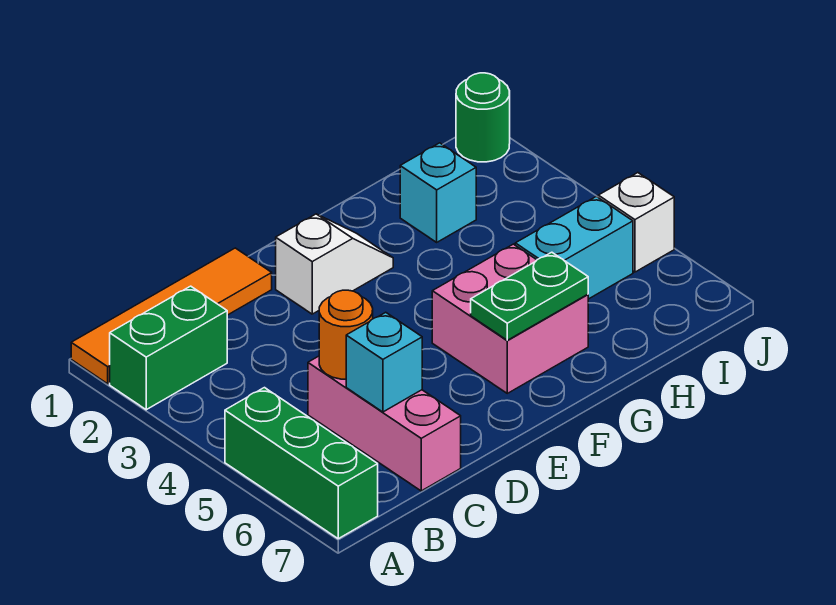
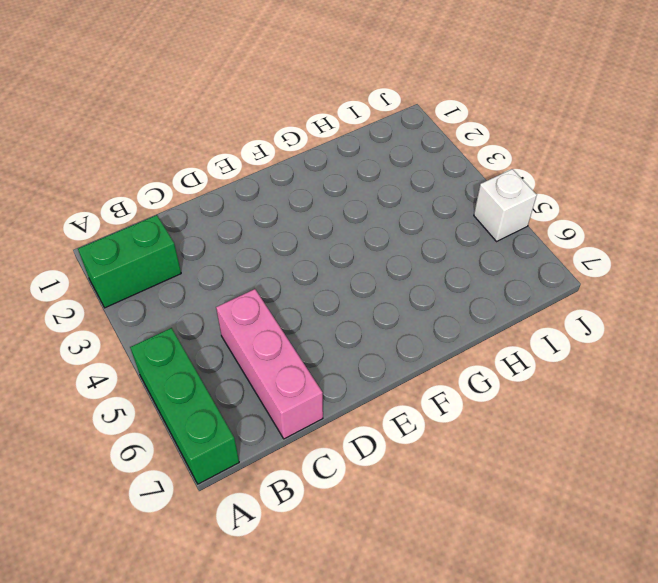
none -> orange 1x4 tile [71,248,272,384]
none -> white 1x2 slope [276,214,393,314]
none -> pink 2x2 brick [432,244,588,393]

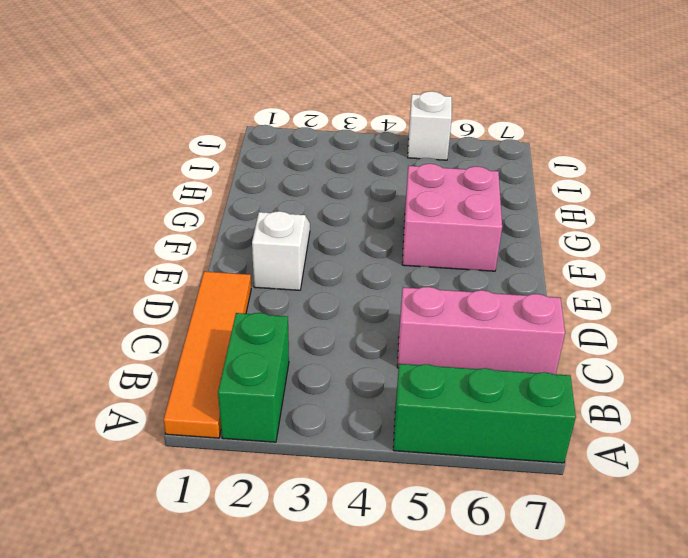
none -> cyan 1x1 brick [400,143,476,242]
none -> cyan 1x2 brick [515,196,633,299]
none -> green 1x1 round brick [456,73,510,162]

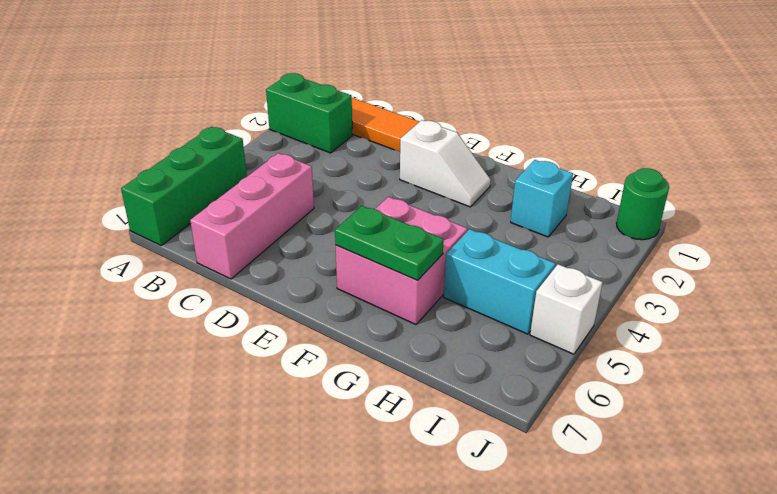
none -> orange 1x1 round brick [319,290,373,379]
none -> cyan 1x1 brick [346,312,422,412]

